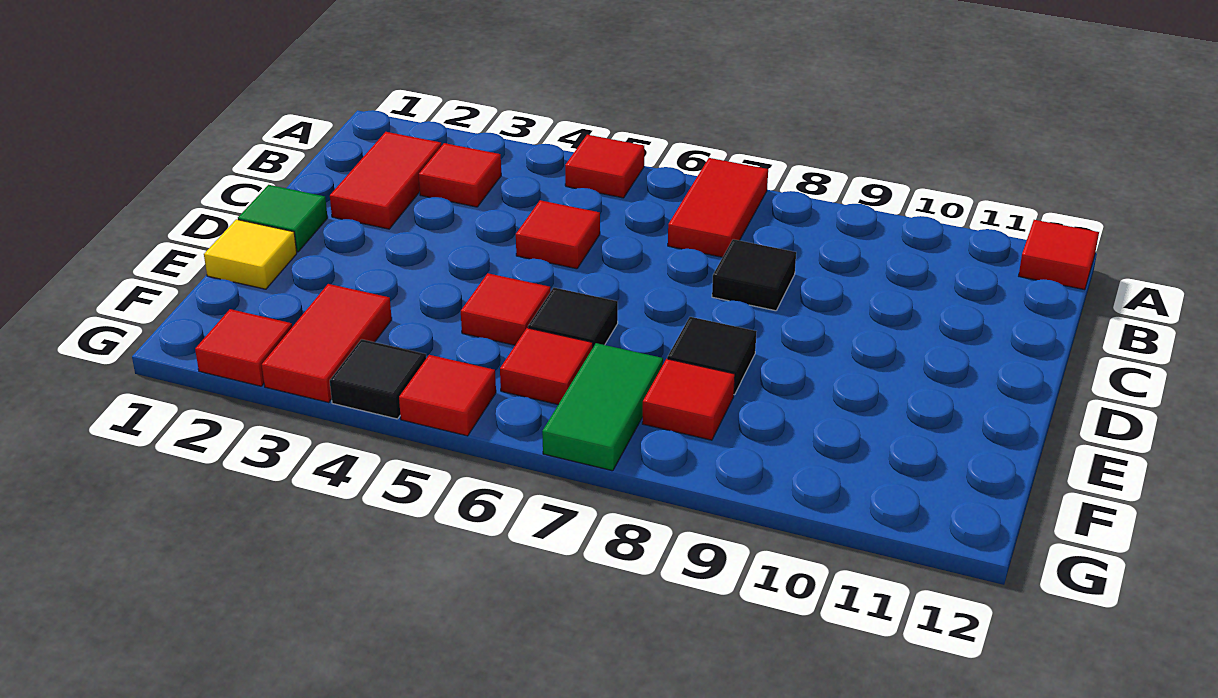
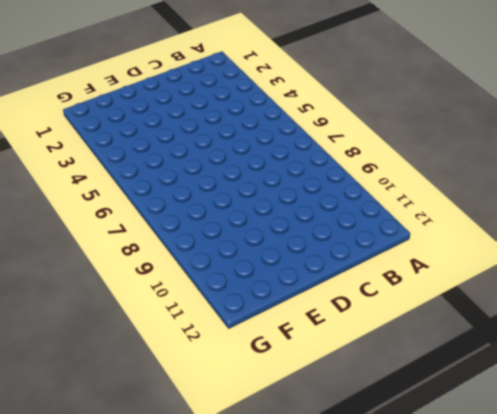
none -> red 1x1 tile [565,135,644,198]
none -> red 1x2 tile [668,158,768,257]
none -> red 1x1 tile [1019,220,1099,290]

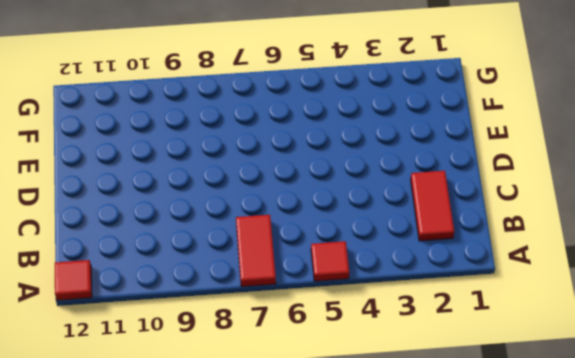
none -> red 1x1 tile [419,143,501,207]
none -> red 1x1 tile [516,200,600,269]
none -> black 1x1 tile [712,239,796,311]

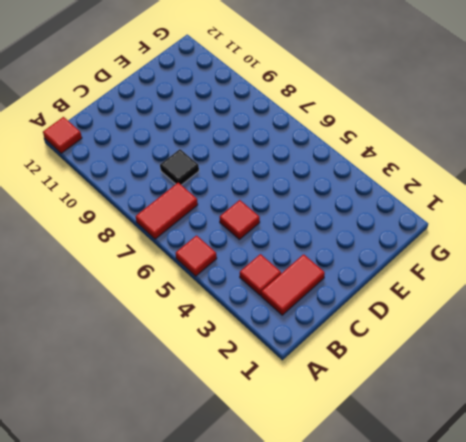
none -> green 1x1 tile [238,185,328,252]
none -> yellow 1x1 tile [204,219,297,289]
none -> red 1x1 tile [461,273,550,345]

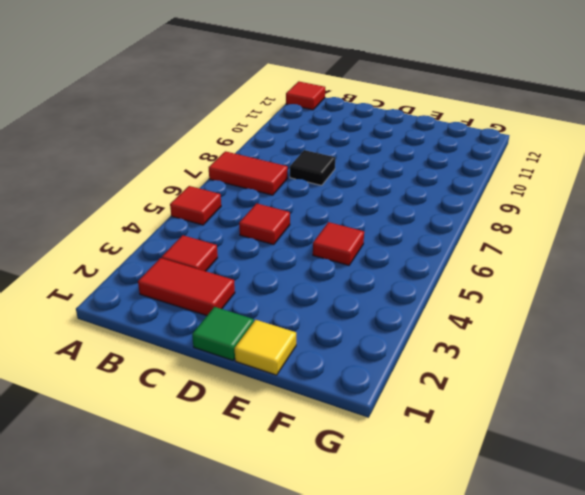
none -> black 1x1 tile [528,288,618,347]
none -> black 1x1 tile [667,317,756,395]
none -> red 1x2 tile [262,284,392,402]

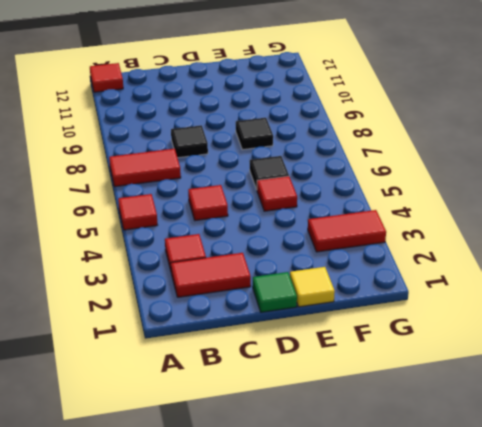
none -> red 1x1 tile [500,328,593,404]
none -> green 1x2 tile [542,343,663,471]
none -> red 1x1 tile [642,359,735,440]

